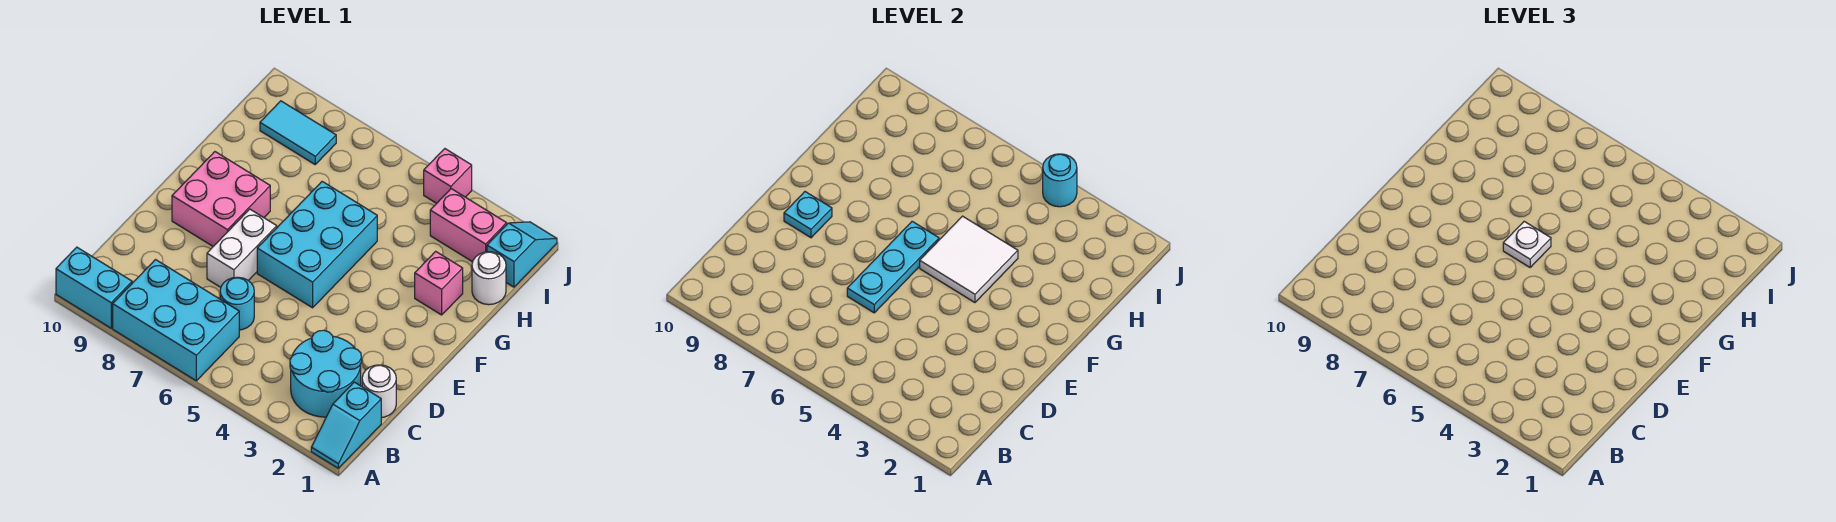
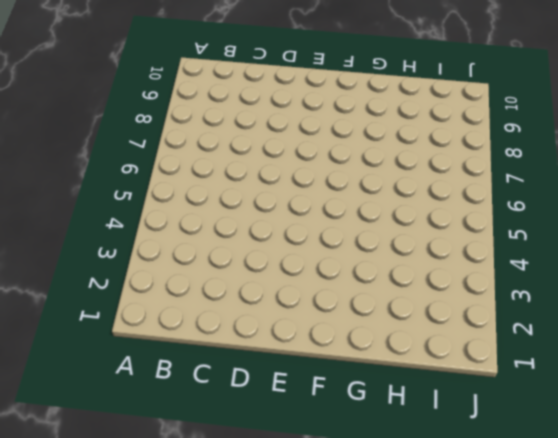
none -> cyan 1x2 slope [311,382,381,468]
none -> cyan 2x3 brick [113,260,239,381]
none -> cyan 1x2 brick [56,247,132,328]

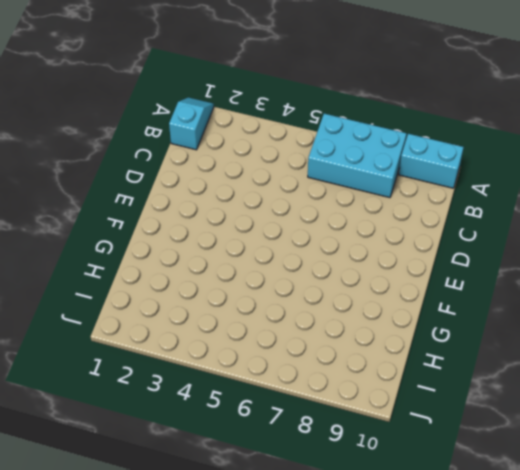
none -> cyan 2x2 round brick [290,330,362,417]
none -> white 1x1 round brick [362,365,396,418]
none -> cyan 1x1 round brick [220,277,254,330]

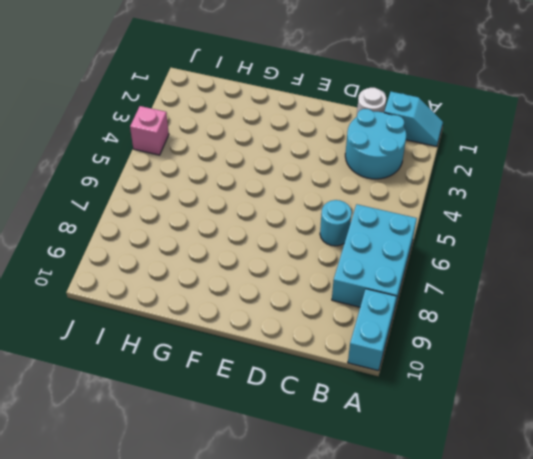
none -> white 1x2 brick [207,209,277,287]
none -> cyan 2x3 brick [257,182,377,308]
none -> pink 2x2 brick [172,152,270,246]

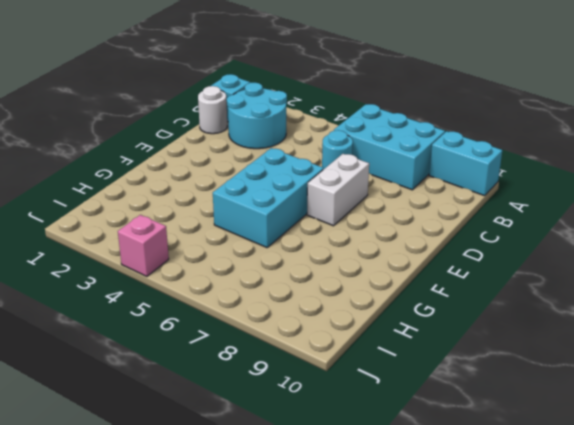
none -> pink 2x2 brick [172,152,270,246]
none -> pink 1x1 brick [415,251,463,315]
none -> white 1x1 round brick [472,252,506,305]

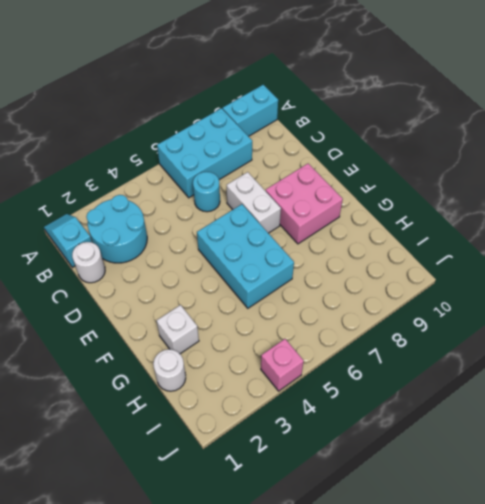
white 1x1 brick [156,305,199,354] -> pink 1x1 brick [415,251,463,315]
none -> cyan 1x2 slope [487,222,557,287]
none -> pink 1x2 brick [430,189,507,262]
none -> cyan 1x2 tile [260,101,336,164]

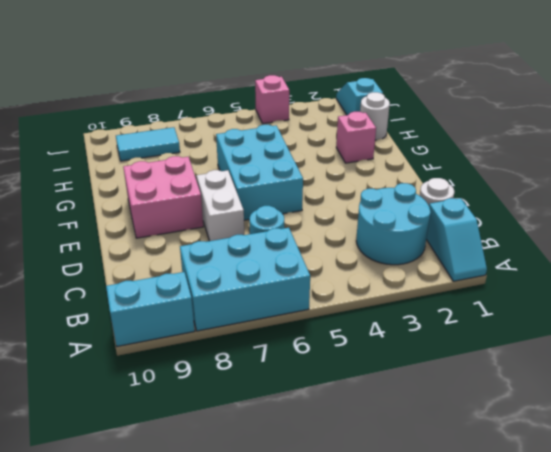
none -> pink 1x2 brick [430,189,507,262]
none -> cyan 1x3 plate [847,221,939,313]
none -> cyan 1x1 plate [784,192,832,238]

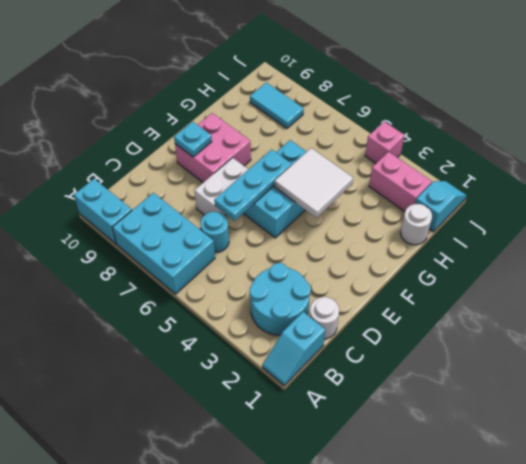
none -> pink 1x1 brick [415,251,463,315]
none -> cyan 1x1 round brick [1043,154,1077,207]
none -> white 1x1 plate [1503,221,1551,267]

